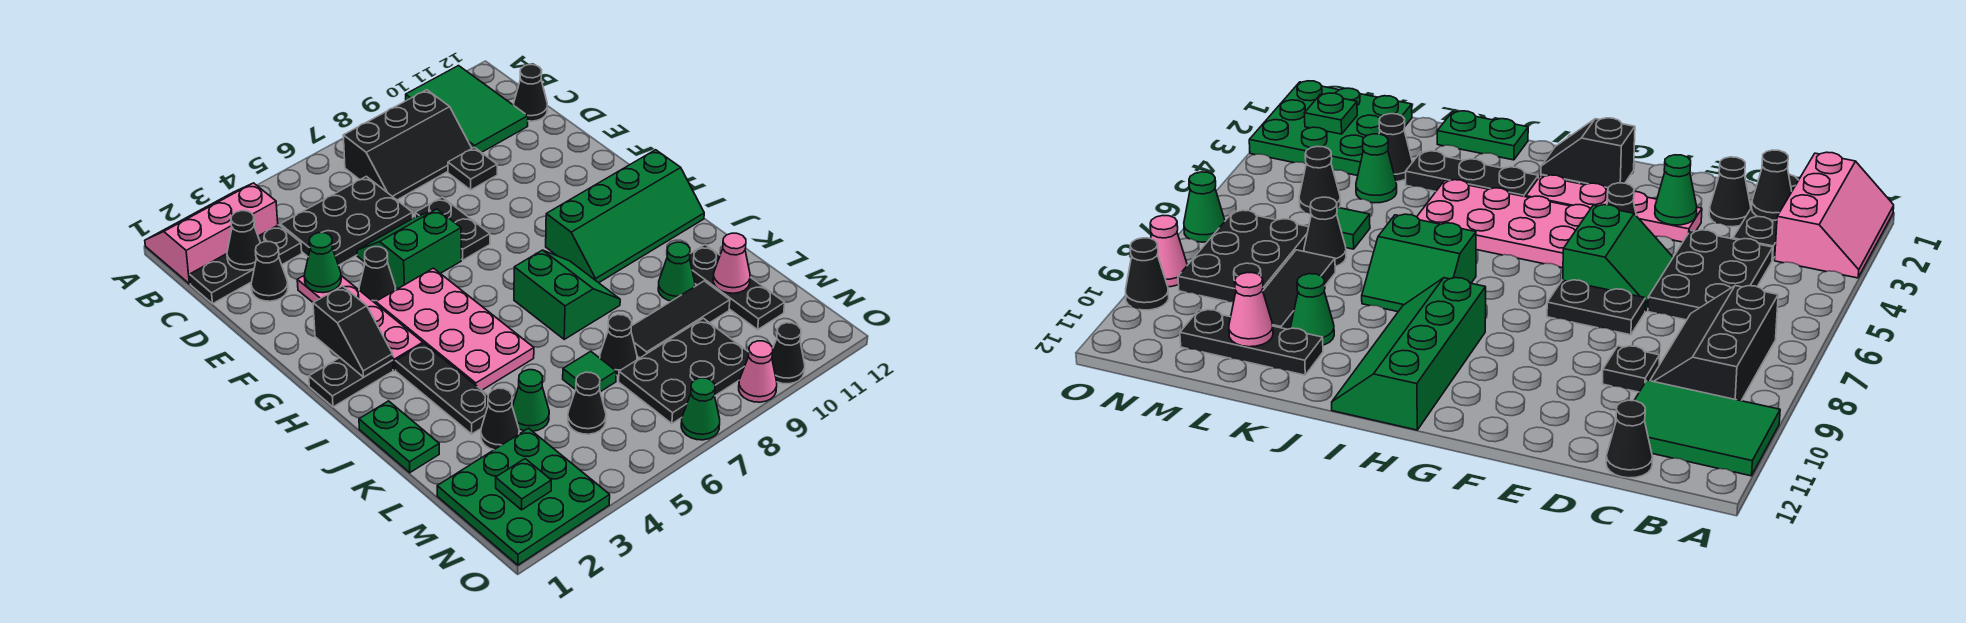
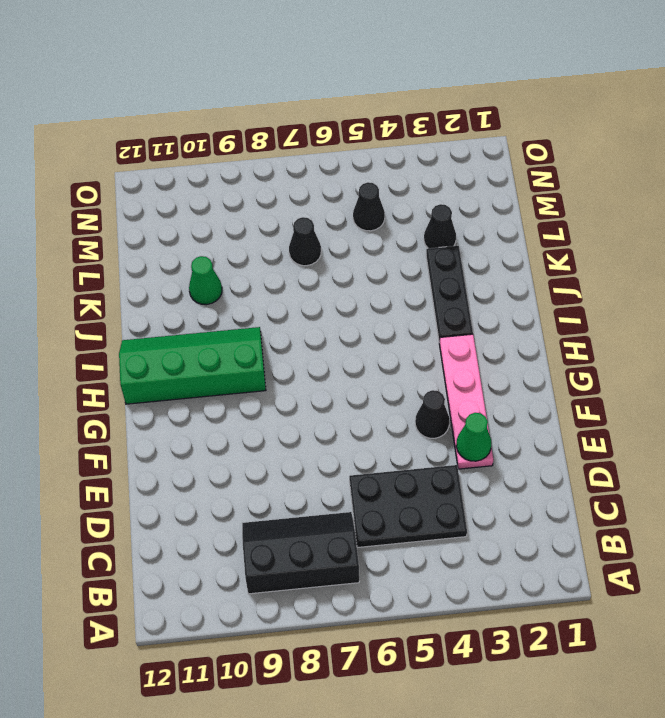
none -> pink 2x3 slope [145,183,278,284]
none -> green 2x3 tile [406,66,528,153]
none -> black 1x3 plate [190,225,302,304]
none -> black 1x1 cone [514,65,547,121]

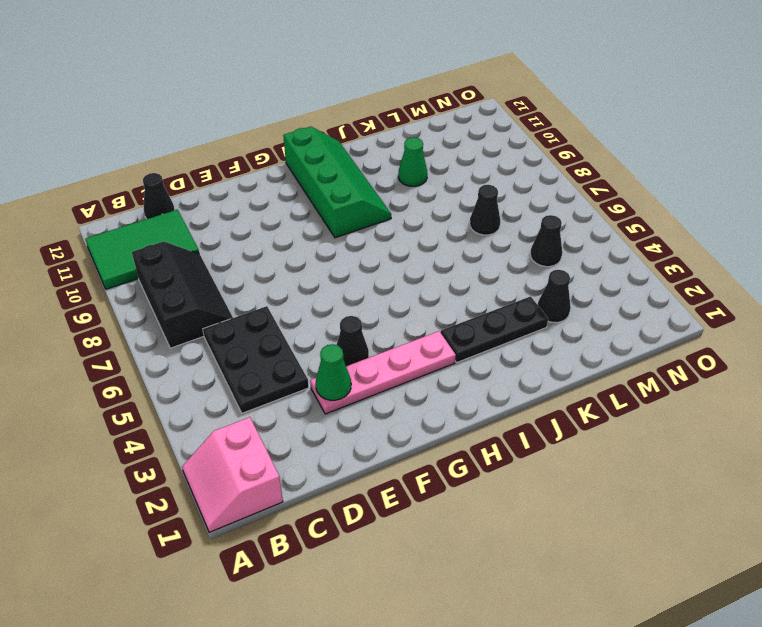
pink 2x2 slope [182,417,283,532] -> pink 2x3 slope [145,183,278,284]
none -> black 1x3 plate [190,225,302,304]
none -> black 1x1 cone [251,242,288,301]
none -> black 1x1 plate [448,147,497,190]
none -> green 2x2 slope [357,209,461,289]

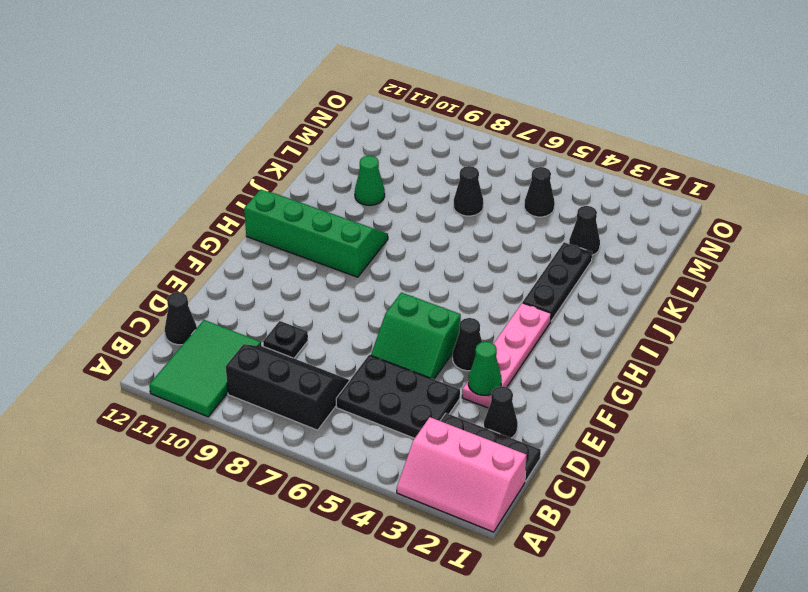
none -> black 1x2 plate [415,197,490,260]
none -> pink 2x4 plate [376,268,534,390]
none -> black 1x2 plate [309,358,393,407]
none -> green 2x2 slope [514,250,620,339]

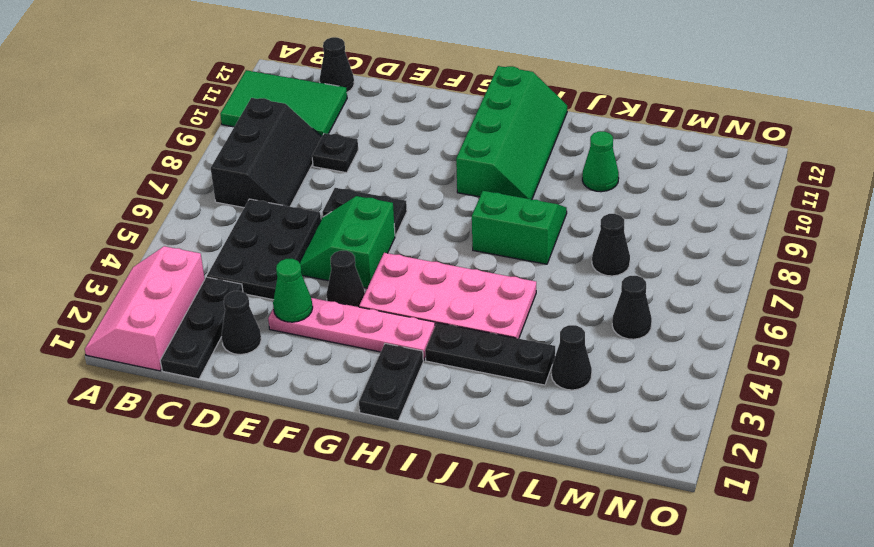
none -> green 1x2 plate [359,401,439,473]
none -> black 1x3 plate [690,245,785,330]
none -> green 1x1 cone [512,370,549,431]
none -> green 1x1 tile [563,351,616,392]

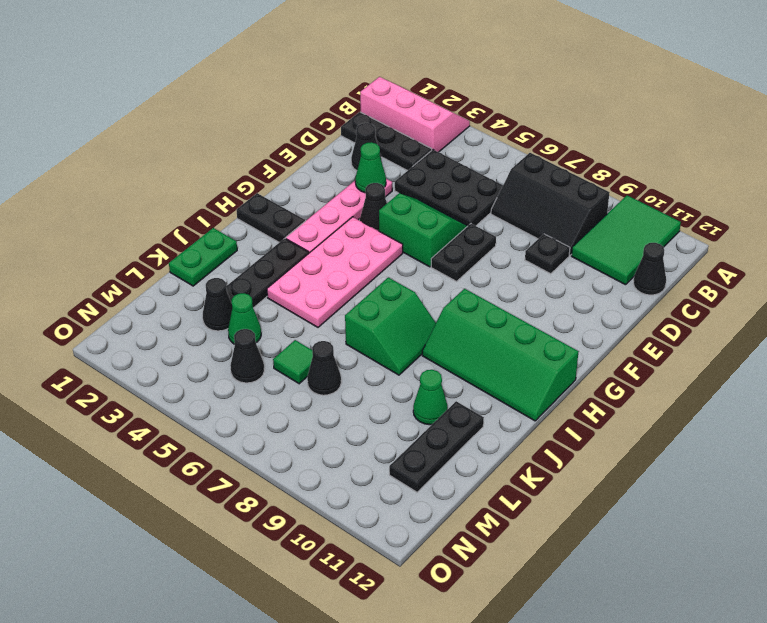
none -> black 1x3 tile [631,281,730,358]
none -> green 3x3 plate [437,428,610,565]
none -> black 2x3 plate [619,318,749,424]
none -> green 1x1 cone [681,378,720,440]

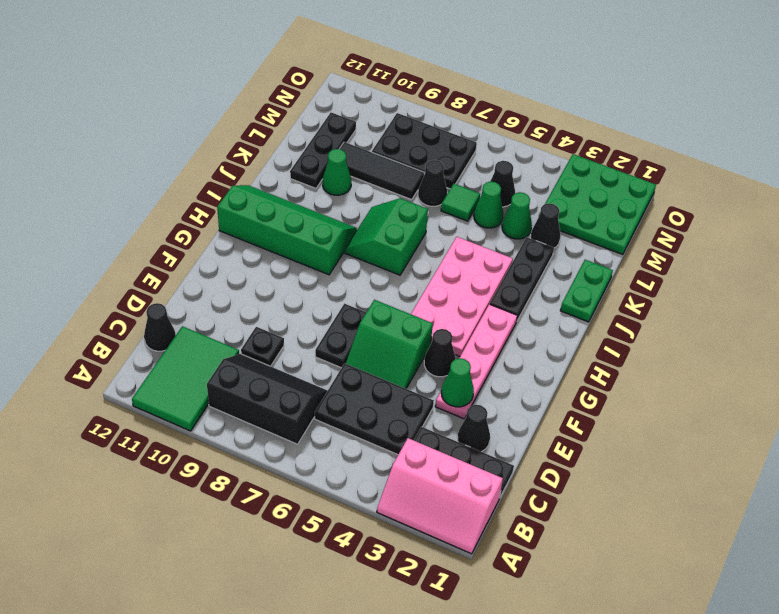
green 1x1 cone [474,182,503,228] -> green 1x1 cone moved to [681,378,720,440]
none -> black 1x2 plate [309,358,393,407]
none -> pink 1x1 cone [739,341,777,402]
none -> black 1x1 cone [772,323,805,384]
none -> black 1x1 cone [227,211,260,270]

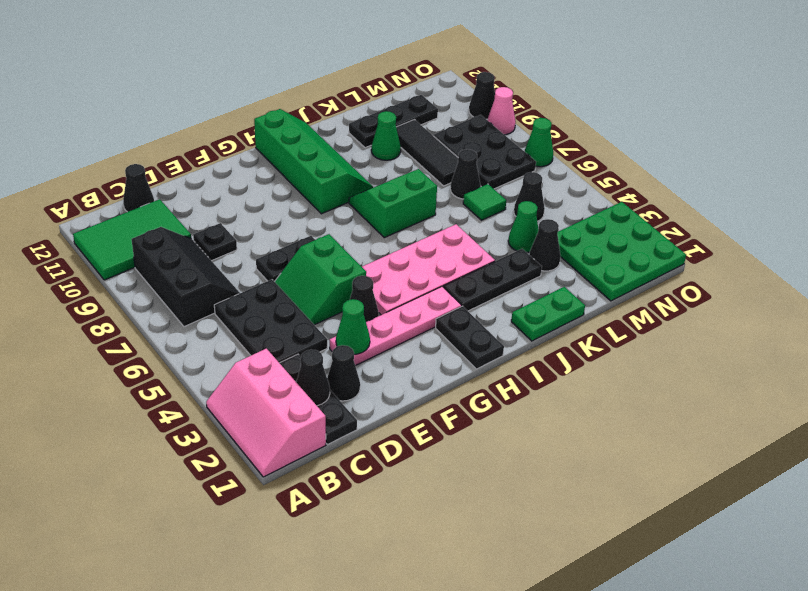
none -> black 1x2 slope [313,286,393,377]
none -> pink 1x1 cone [713,233,750,293]
none -> green 1x1 plate [496,459,551,510]

